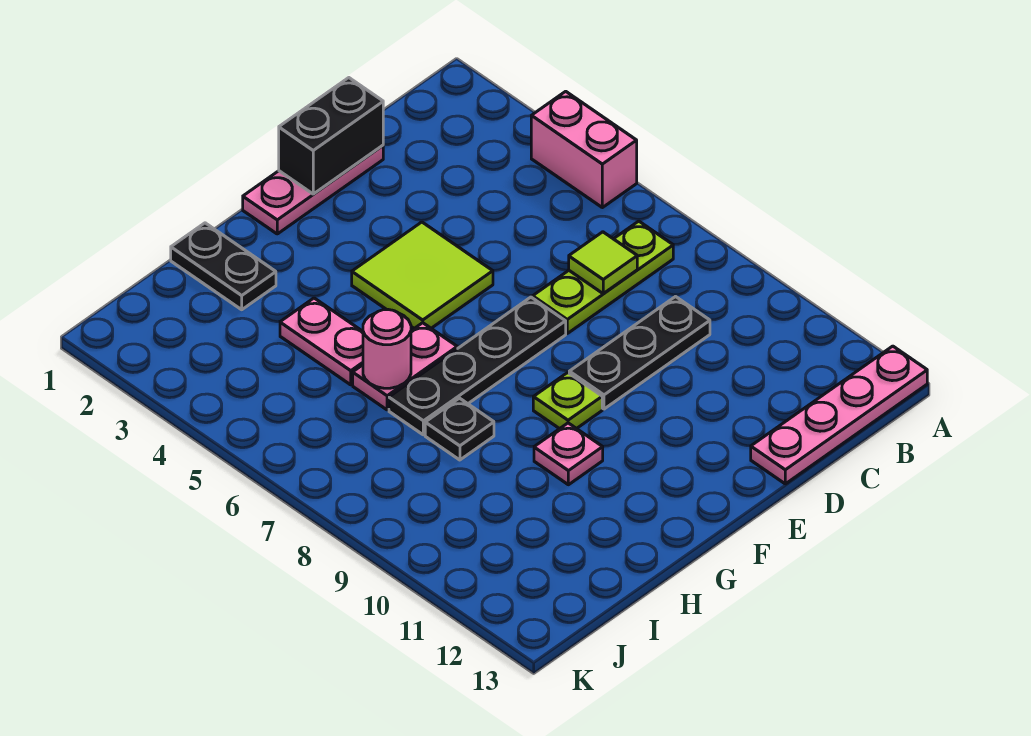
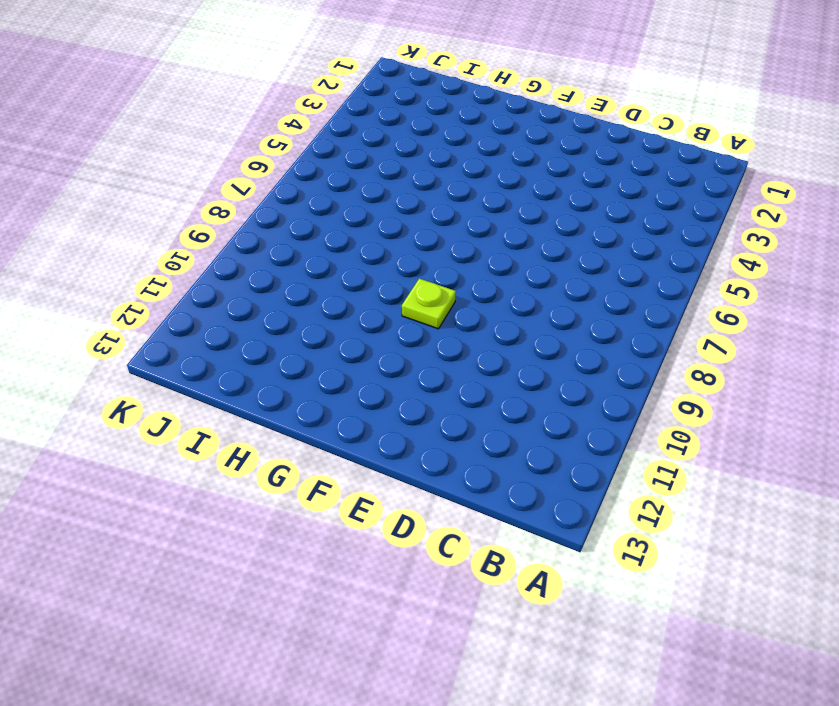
none -> pink 1x2 brick [531,91,637,208]
none -> pink 1x4 plate [751,346,927,484]
none -> lime 1x3 plate [533,221,673,333]

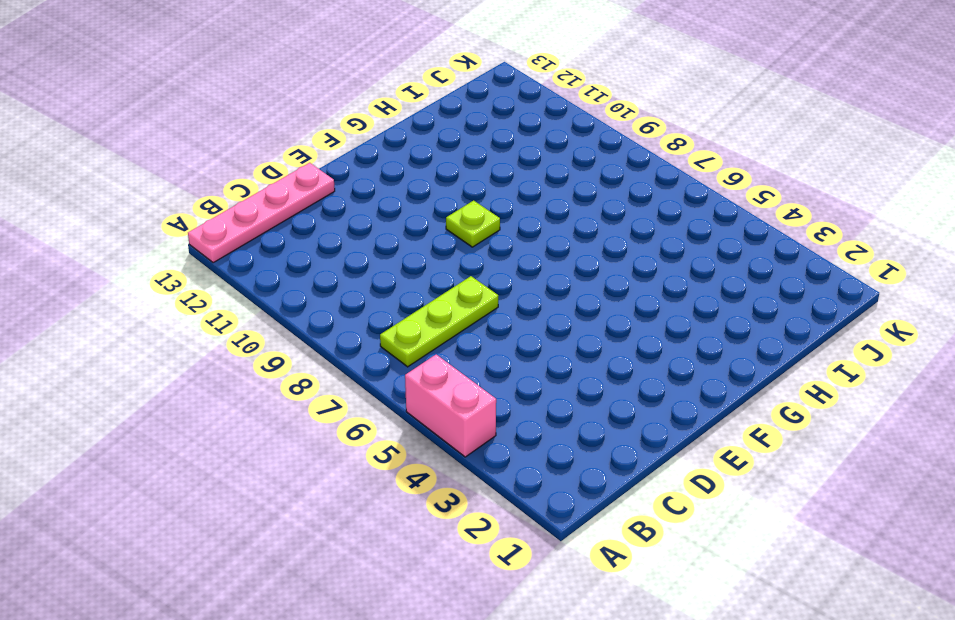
none -> black 1x3 plate [569,297,710,409]
none -> pink 1x3 plate [243,145,383,234]
none -> lime 2x2 tile [352,222,493,328]

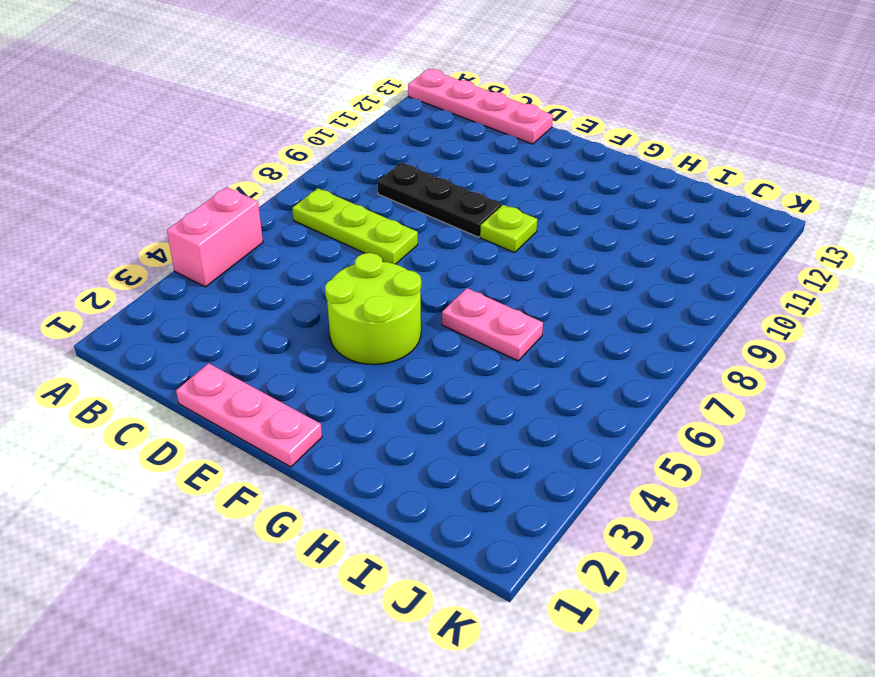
lime 2x2 round brick [325,253,421,365] -> lime 2x2 tile [352,222,493,328]
none -> black 1x4 plate [389,297,566,435]
none -> pink 1x1 plate [534,423,603,485]
none -> black 1x2 plate [171,223,276,310]

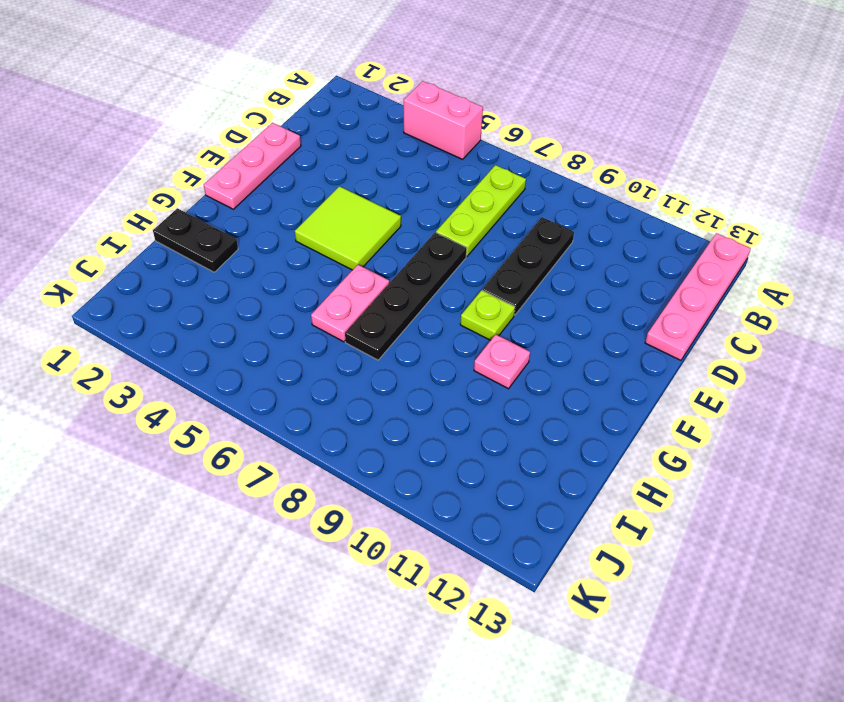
none -> pink 1x2 plate [280,298,363,385]
none -> black 1x1 plate [425,398,494,460]
none -> lime 1x1 tile [569,232,637,294]

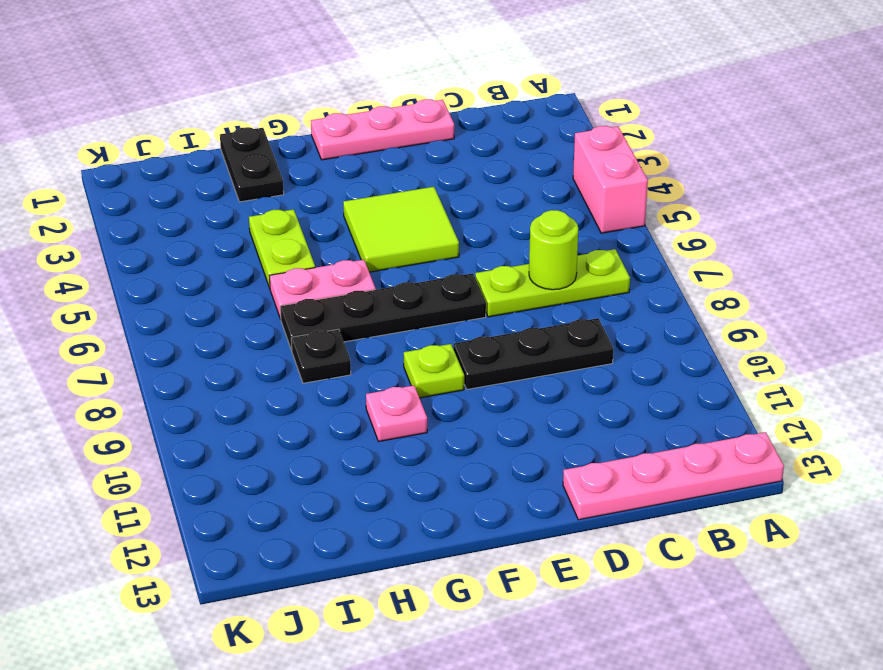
lime 1x1 round brick [529,210,578,290] -> lime 1x1 tile [569,232,637,294]
lime 1x2 plate [249,209,315,288] -> pink 1x2 plate [280,298,363,385]
none -> black 1x2 brick [279,78,383,194]
none -> pink 1x1 round brick [363,310,411,388]

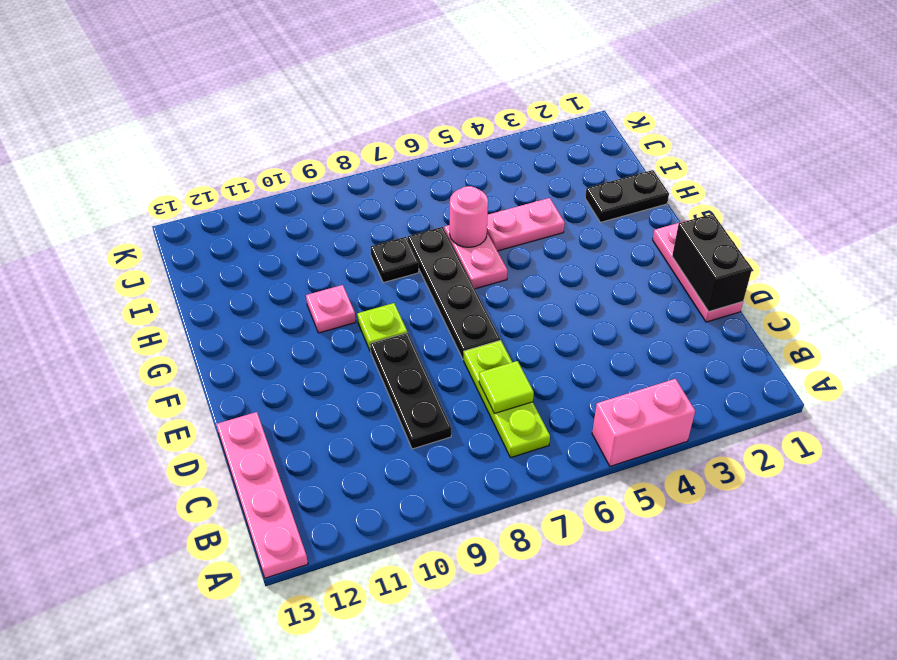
none -> lime 2x2 tile [352,222,493,328]

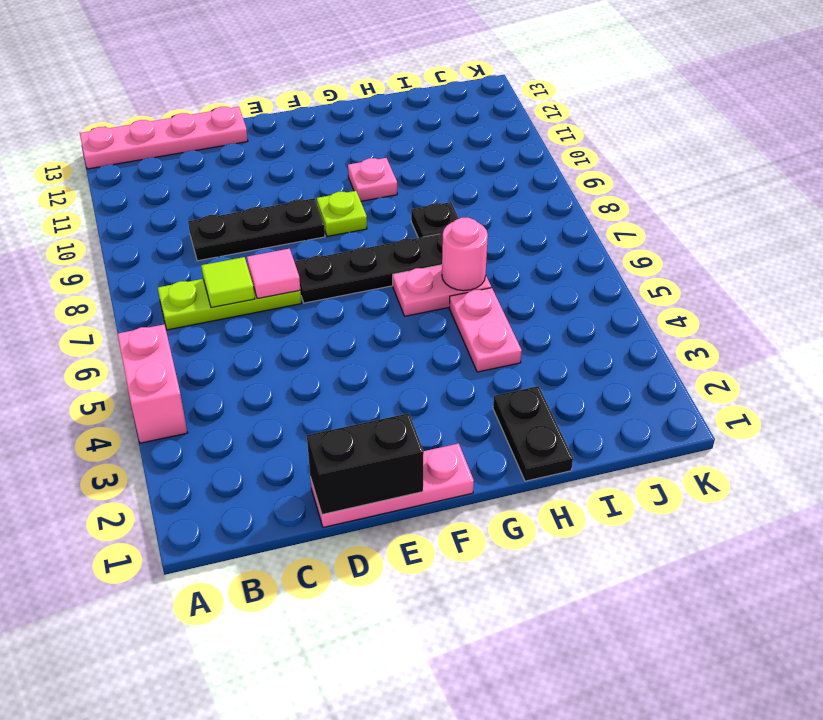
pink 1x1 tile [247,249,300,299] -> none
none -> lime 2x2 tile [352,222,493,328]

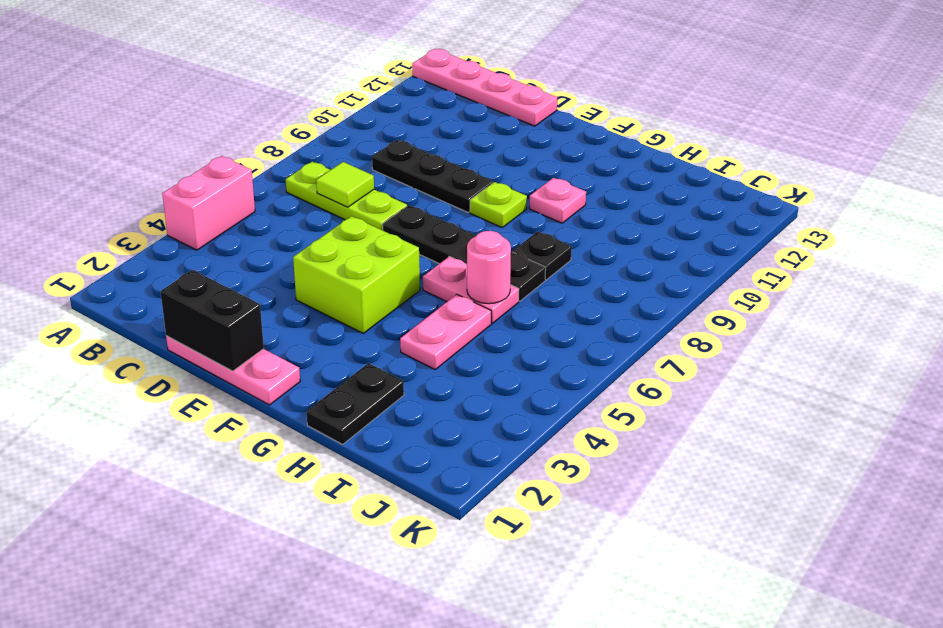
lime 2x2 brick [293,216,420,333] -> lime 2x2 tile [352,222,493,328]

